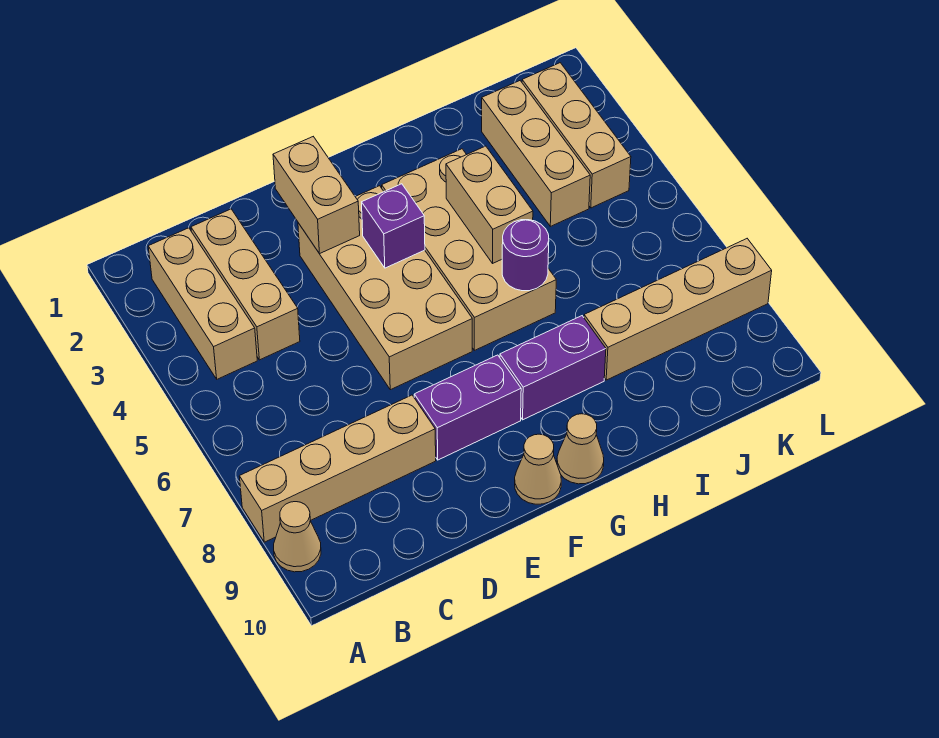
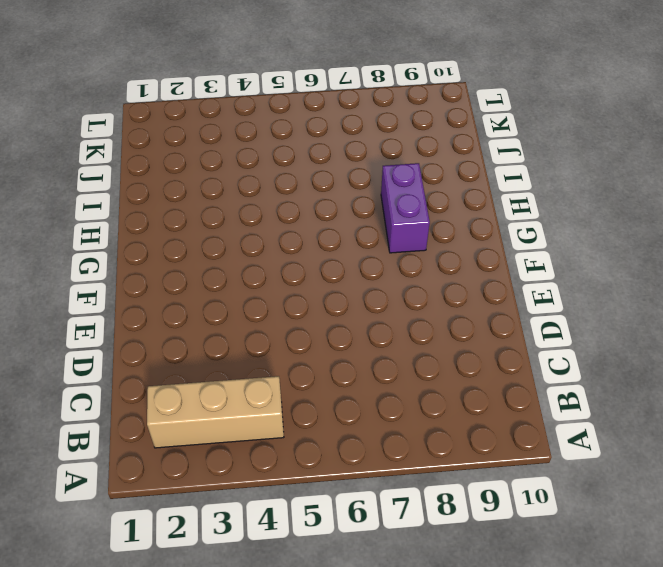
none -> tan 1x4 brick [239,395,436,542]
none -> tan 1x1 cone [274,502,321,572]
none -> tan 1x3 brick [191,209,300,360]

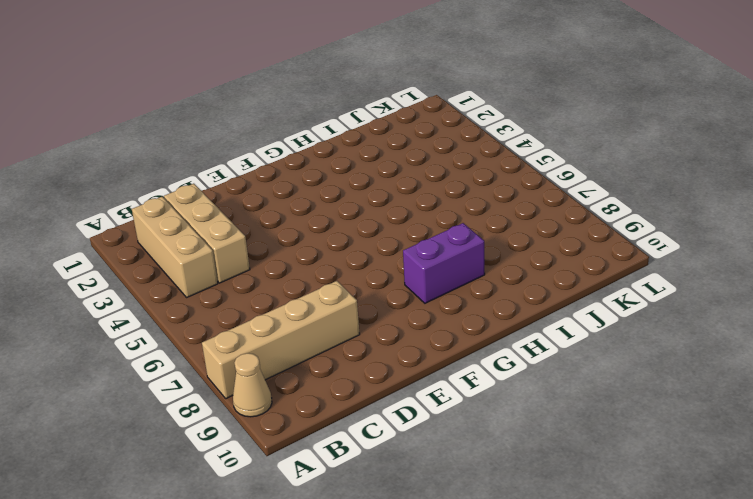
none -> tan 2x4 brick [298,186,472,390]
none -> purple 1x2 brick [414,355,521,460]
none -> tan 1x1 cone [515,434,561,504]

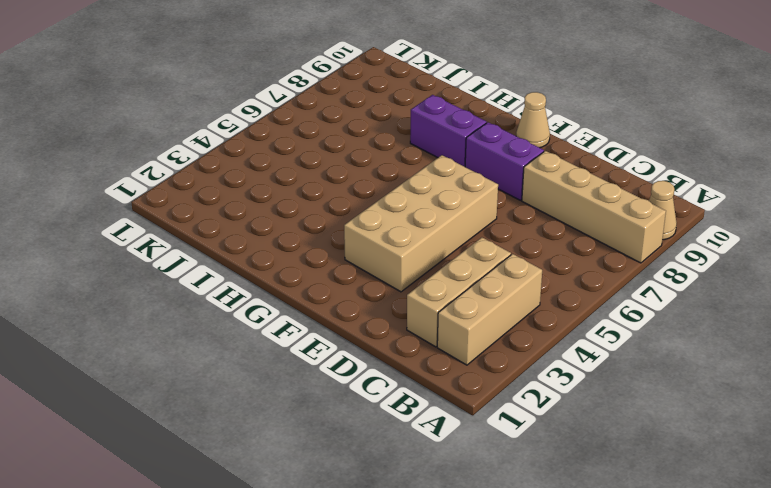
none -> tan 2x4 brick [382,149,556,350]
none -> tan 1x1 cone [557,414,604,484]
none -> tan 1x4 brick [584,239,772,380]

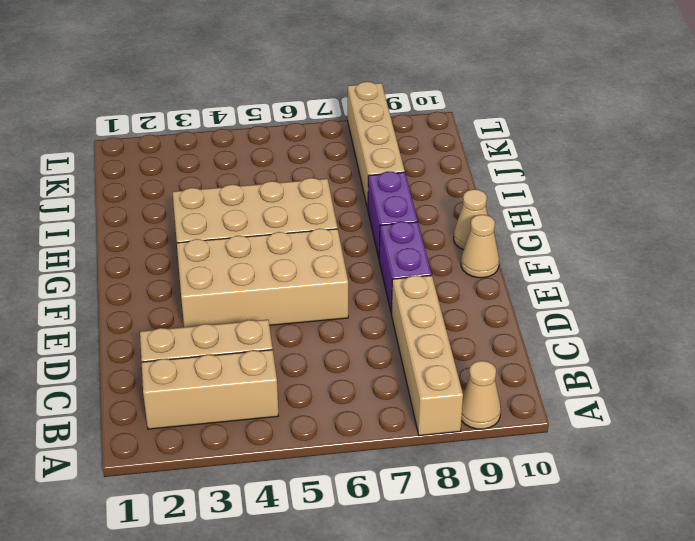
none -> tan 1x3 brick [482,81,590,226]
none -> tan 1x3 brick [522,63,631,208]
none -> tan 1x2 brick [273,137,360,254]

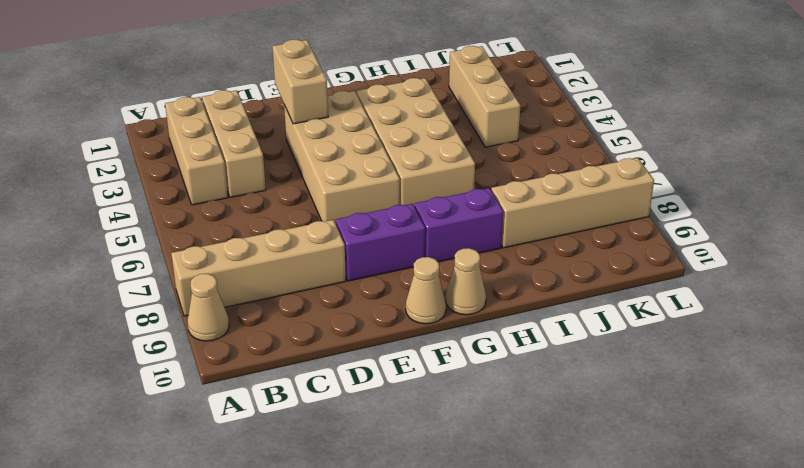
none -> tan 1x3 brick [522,63,631,208]
none -> purple 1x1 brick [362,184,425,268]
none -> tan 1x2 brick [446,146,533,263]

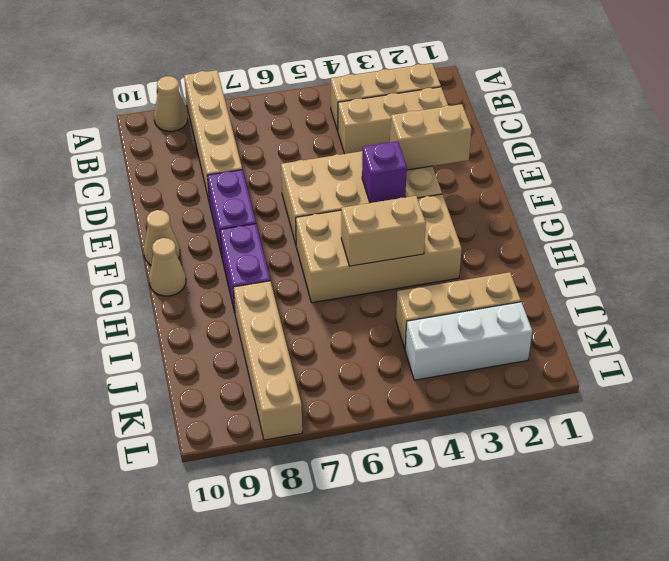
white 1x3 brick [405,302,532,380] -> tan 1x3 brick [522,63,631,208]
none -> purple 1x1 round brick [502,220,549,291]

